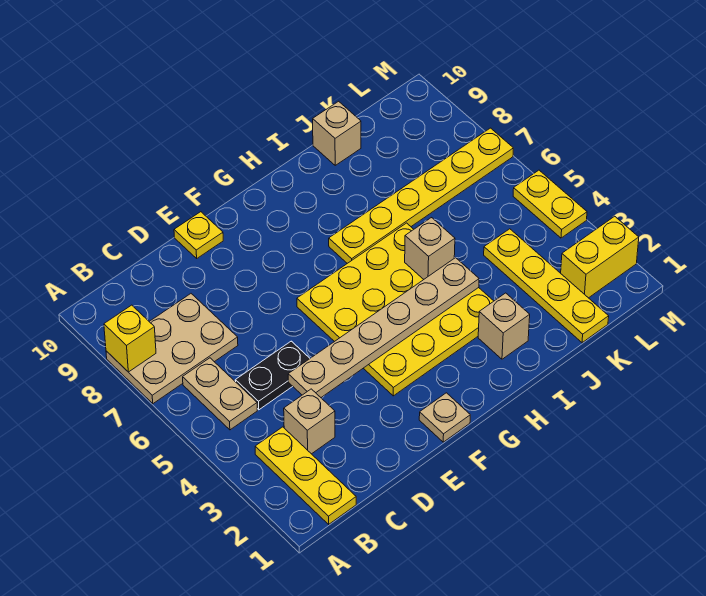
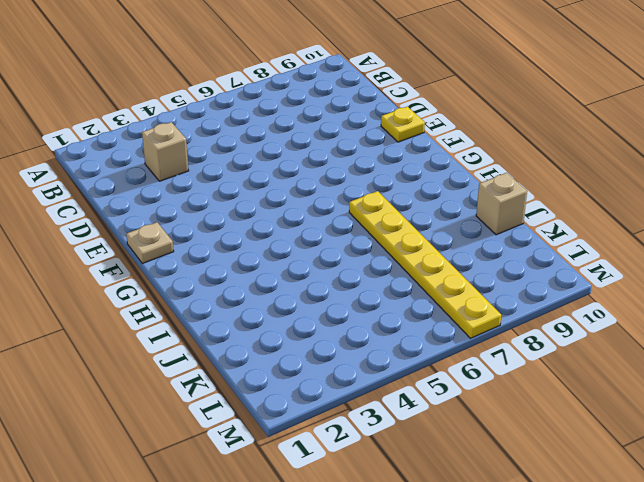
none -> tan 2x3 plate [106,294,238,404]
none -> yellow 1x3 plate [255,427,356,524]
none -> tan 1x2 plate [183,358,257,430]

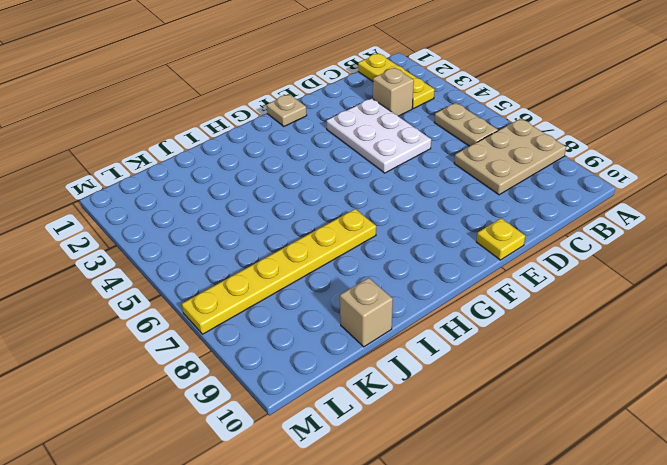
white 2x3 plate [327,99,431,173] -> black 1x2 plate [235,341,310,410]
none -> yellow 4x4 plate [297,223,493,396]
none -> tan 1x1 brick [478,293,530,359]
none -> yellow 1x4 plate [484,229,609,343]

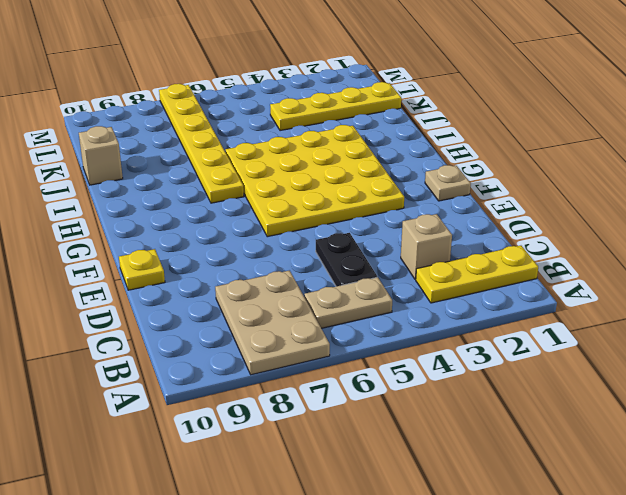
none -> tan 1x1 brick [478,293,530,359]
none -> yellow 1x2 brick [561,216,639,298]
none -> yellow 1x2 plate [513,170,587,238]

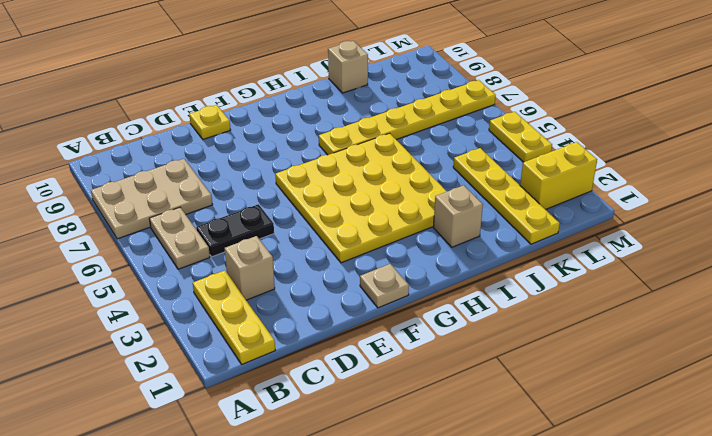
none -> yellow 1x1 brick [104,305,156,372]
none -> tan 1x6 plate [288,258,479,397]
none -> tan 1x1 brick [405,218,455,279]

